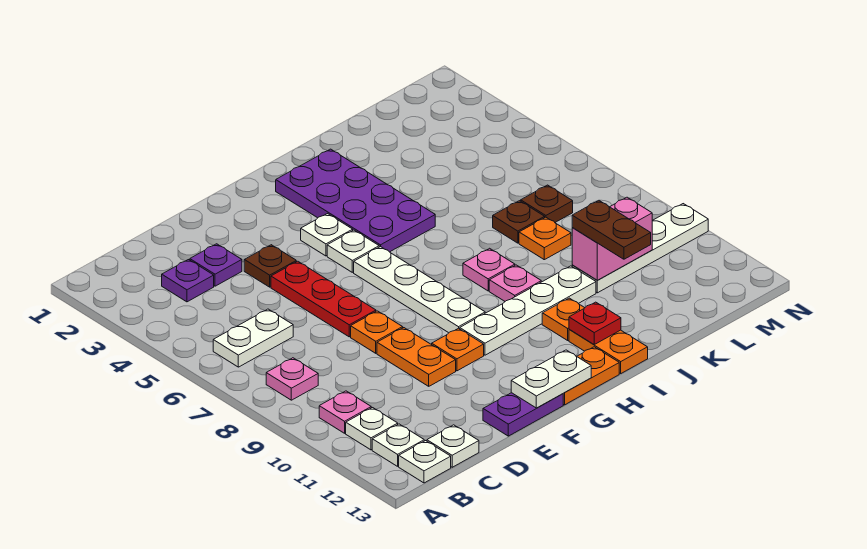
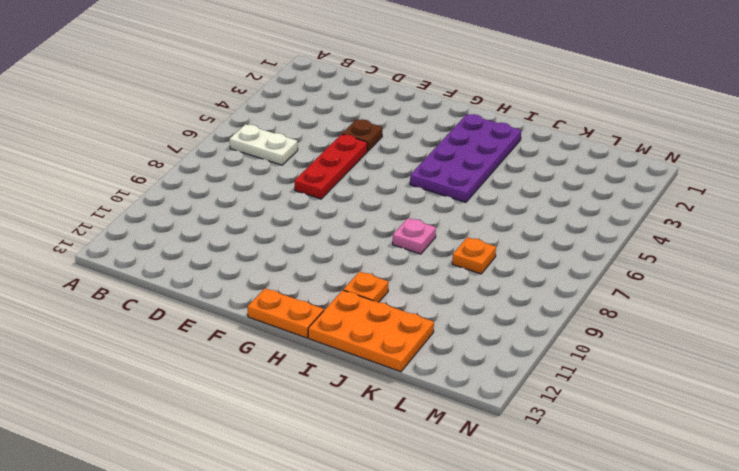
orange 2x3 plate [308,290,434,372] -> orange 1x2 plate [569,329,648,373]
none -> pink 1x1 plate [266,358,318,400]
none -> pink 1x1 plate [319,391,371,433]
none -> white 1x1 plate [346,408,398,450]
none -> white 1x1 plate [372,424,424,466]

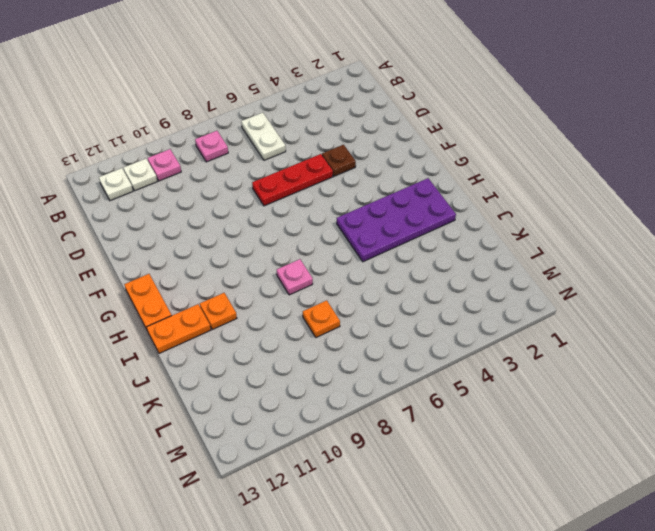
none -> white 1x1 plate [399,441,451,483]
none -> purple 1x1 plate [162,260,214,302]
none -> white 1x1 plate [427,425,479,467]
none -> purple 1x1 plate [190,244,242,286]

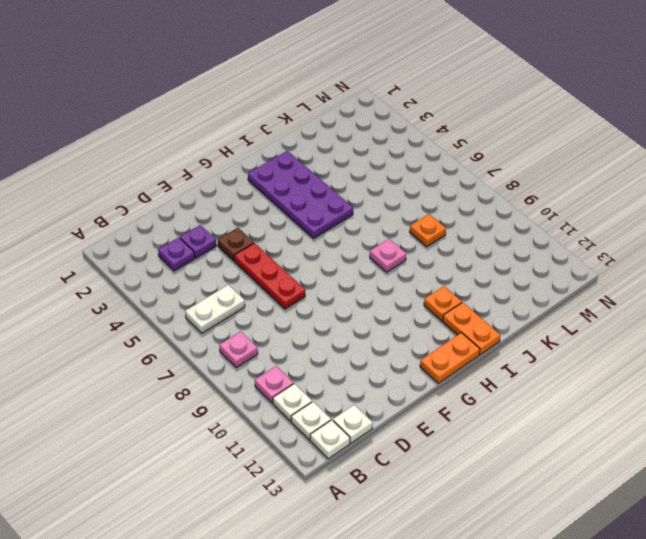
none -> orange 1x1 plate [351,311,403,353]
none -> orange 1x2 plate [377,328,456,386]
none -> purple 1x2 plate [483,393,563,436]
none -> orange 1x1 plate [432,328,484,371]

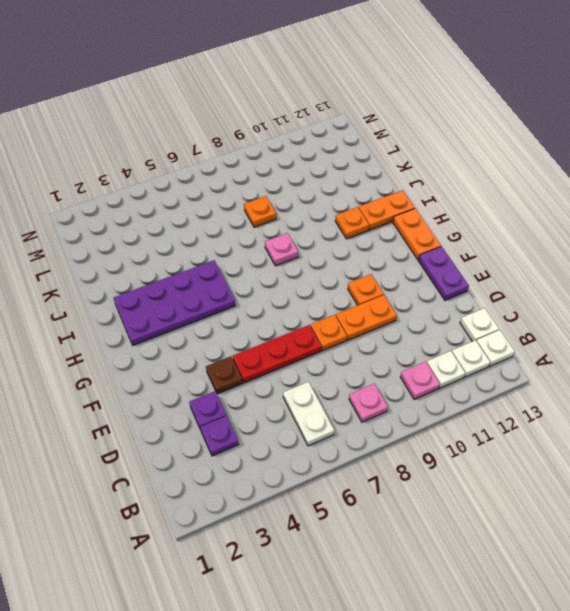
none -> white 1x1 plate [301,214,353,256]
none -> white 1x1 plate [327,230,379,272]
none -> white 1x4 plate [354,247,485,333]
none -> white 1x4 plate [460,266,596,355]

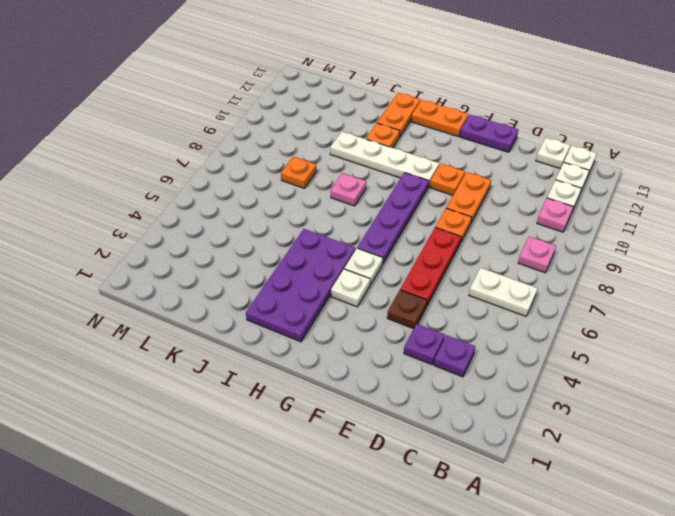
purple 1x4 plate [357,173,429,263] -> white 1x4 plate [354,247,485,333]
none -> pink 1x1 plate [489,265,541,301]
none -> brown 1x1 plate [493,201,545,243]
none -> white 1x4 plate [572,204,708,293]
none -> brown 1x1 plate [521,185,573,222]

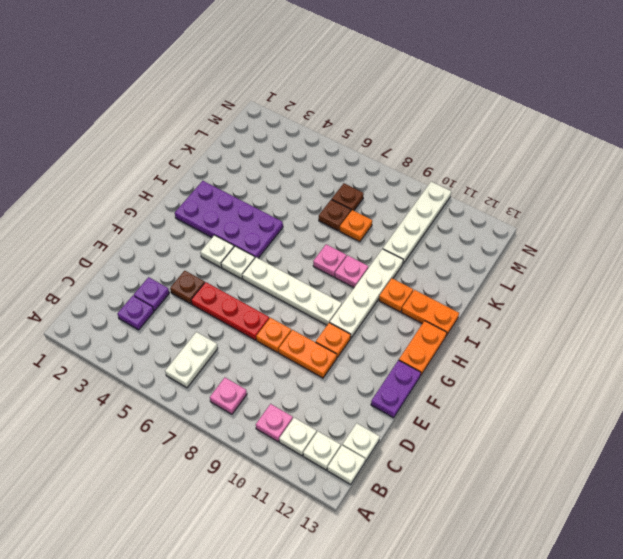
none -> white 1x2 plate [511,350,591,408]
none -> red 1x1 plate [569,302,621,344]
none -> pink 1x2 brick [572,197,652,280]
none -> brown 1x2 plate [572,200,651,259]

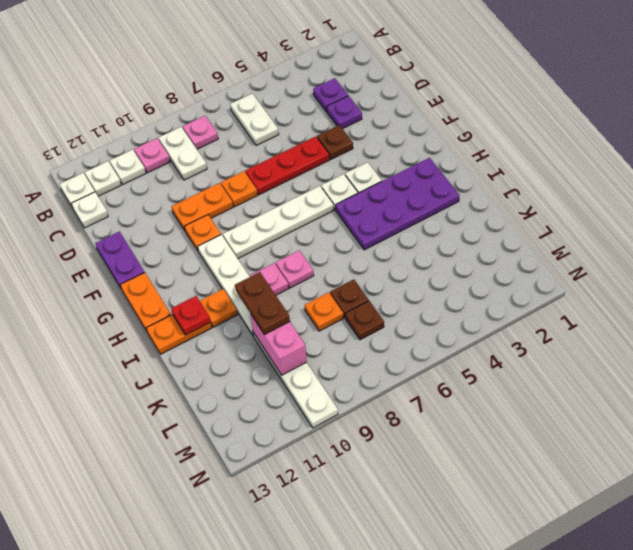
white 1x2 plate [159,127,207,180] -> white 1x2 plate moved to [511,350,591,408]
brown 1x2 plate [235,272,290,335] -> brown 1x2 plate turned to [572,200,651,259]

